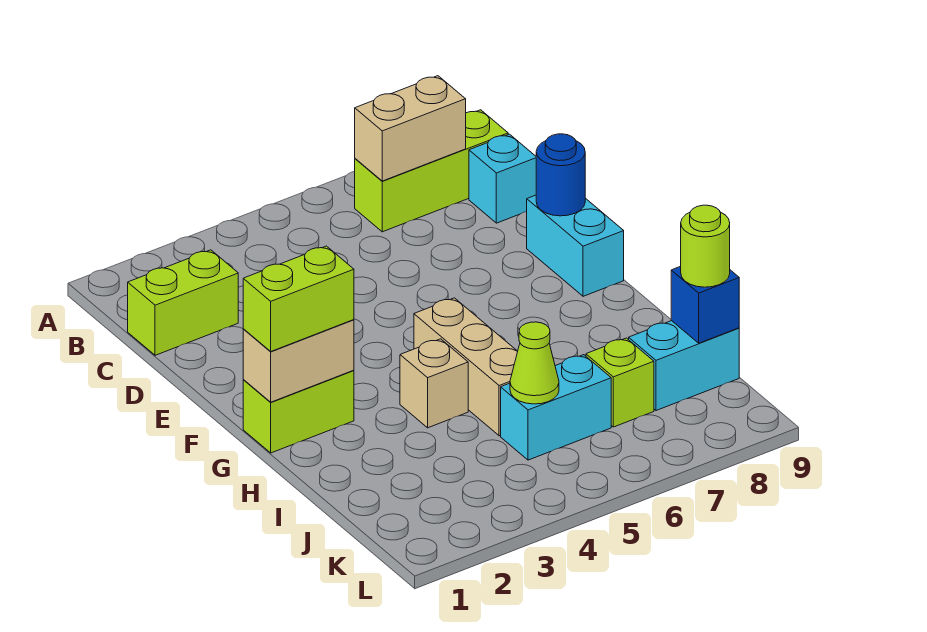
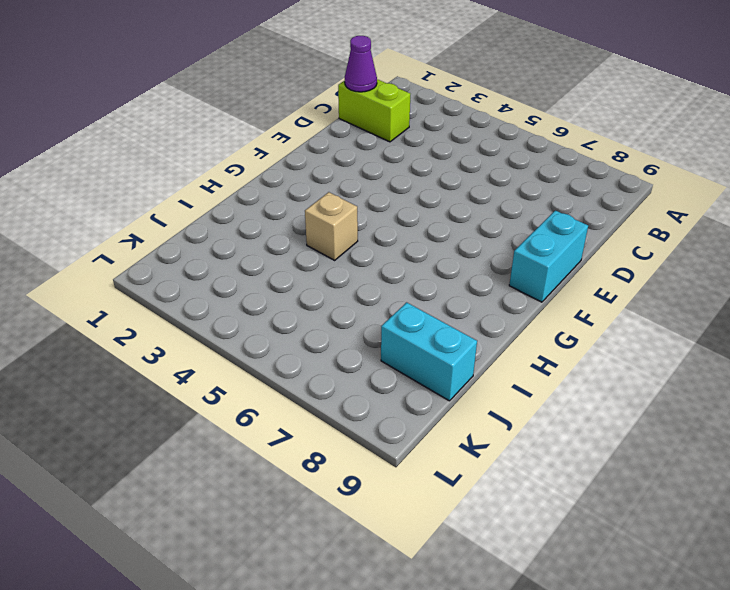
purple 1x1 cone [345,36,377,92] -> none
none -> lime 1x3 brick [355,110,508,232]
none -> cyan 1x1 brick [469,134,536,223]
none -> lime 1x2 brick [243,370,354,453]

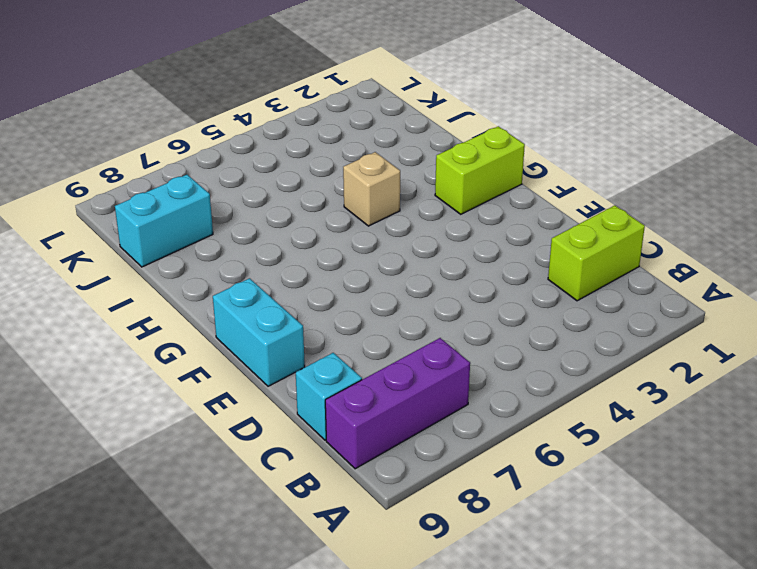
purple 1x3 brick [325,338,470,469] -> lime 1x3 brick [355,110,508,232]
none -> tan 1x3 brick [414,298,518,436]
none -> cyan 1x2 brick [501,355,611,460]
none -> lime 1x1 brick [586,338,654,427]

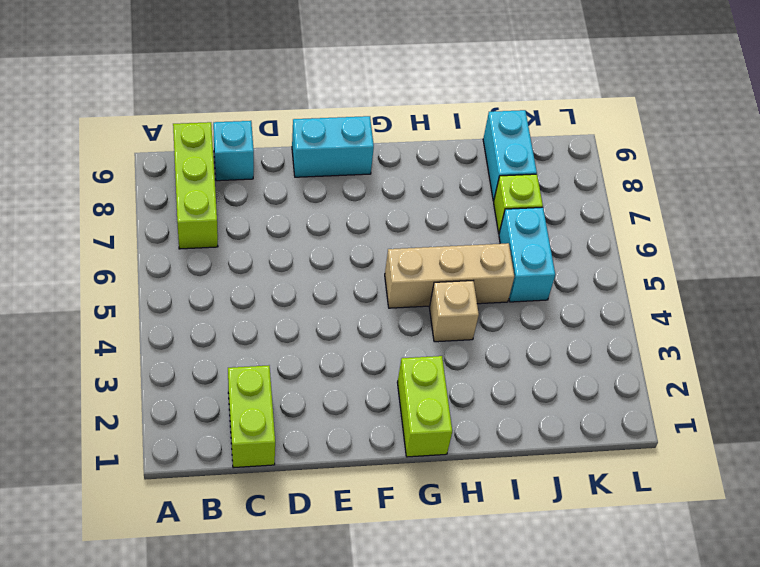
none -> tan 1x2 brick [355,76,466,181]
none -> blue 1x1 round brick [536,134,585,216]
none -> tan 1x2 brick [243,320,354,402]

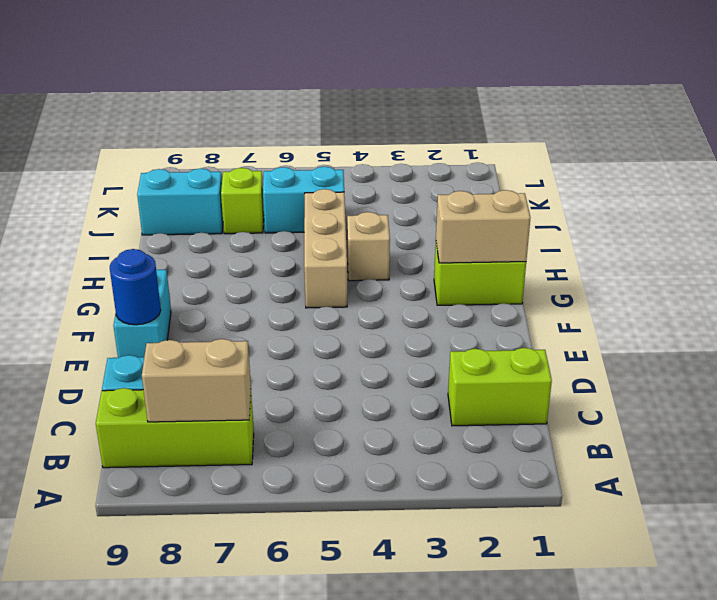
none -> lime 1x1 cone [510,322,559,404]
none -> blue 1x1 brick [671,266,739,343]
none -> lime 1x2 brick [243,246,354,352]

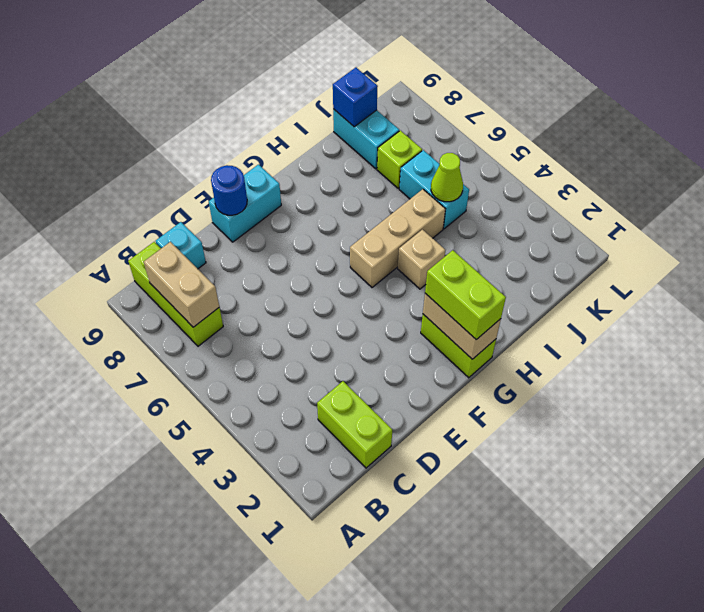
none -> lime 1x1 round brick [681,205,730,287]

